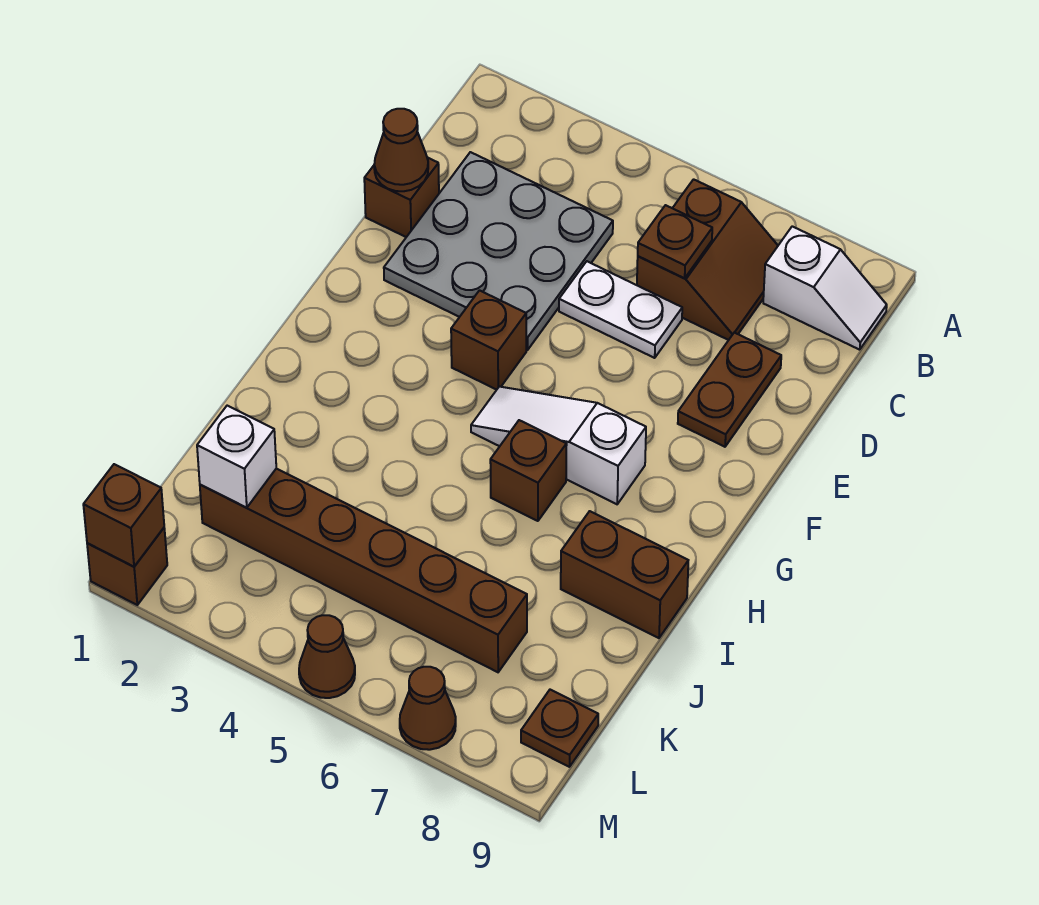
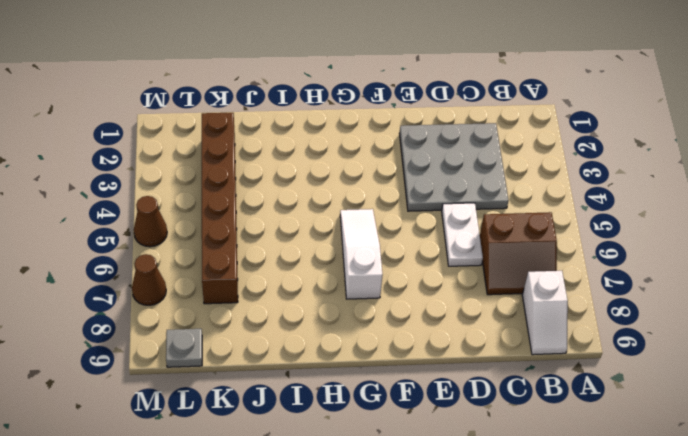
grey 1x1 plate [166,329,202,367] -> brown 1x1 plate [521,690,598,767]
none -> brown 1x1 brick [364,157,439,237]
none -> brown 1x2 plate [678,332,781,447]
none -> brown 1x1 brick [451,290,526,390]

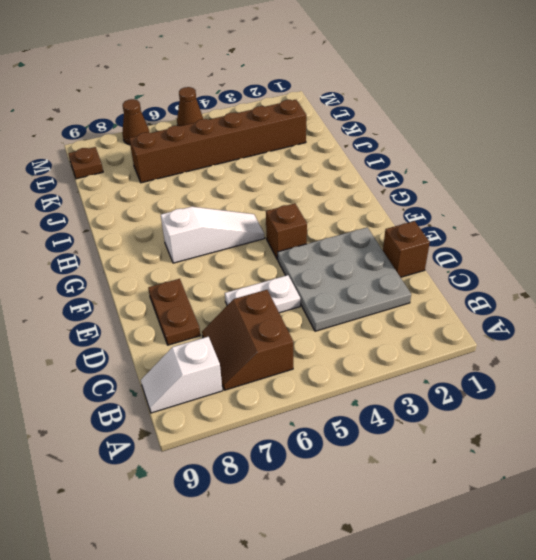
none -> brown 1x1 brick [490,420,567,521]
none -> brown 1x2 brick [561,511,688,638]
none -> brown 1x1 brick [87,528,167,605]

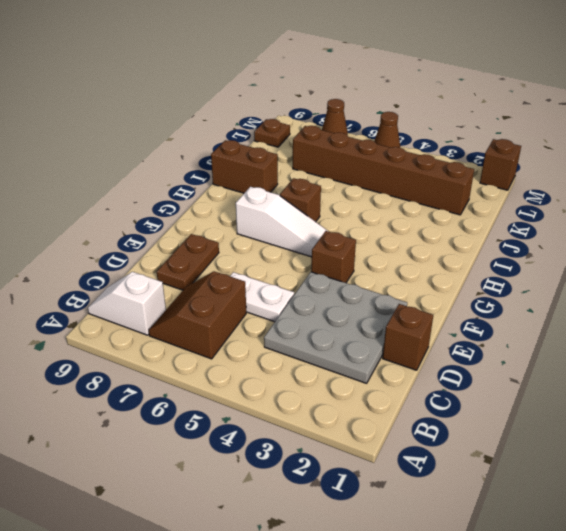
none -> brown 1x1 plate [638,205,712,278]
none -> brown 1x1 cone [374,109,428,191]
none -> white 1x1 brick [197,406,276,508]

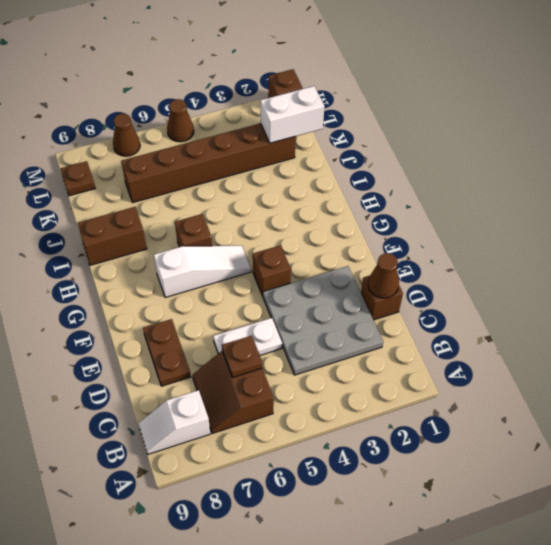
white 1x2 brick [260,86,325,143] -> white 1x1 brick [197,406,276,508]
none -> brown 1x1 brick [83,464,164,567]

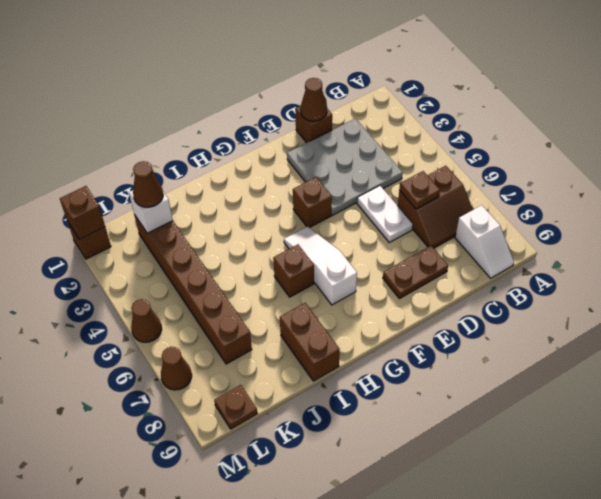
brown 1x1 cone [133,161,163,207] -> none

